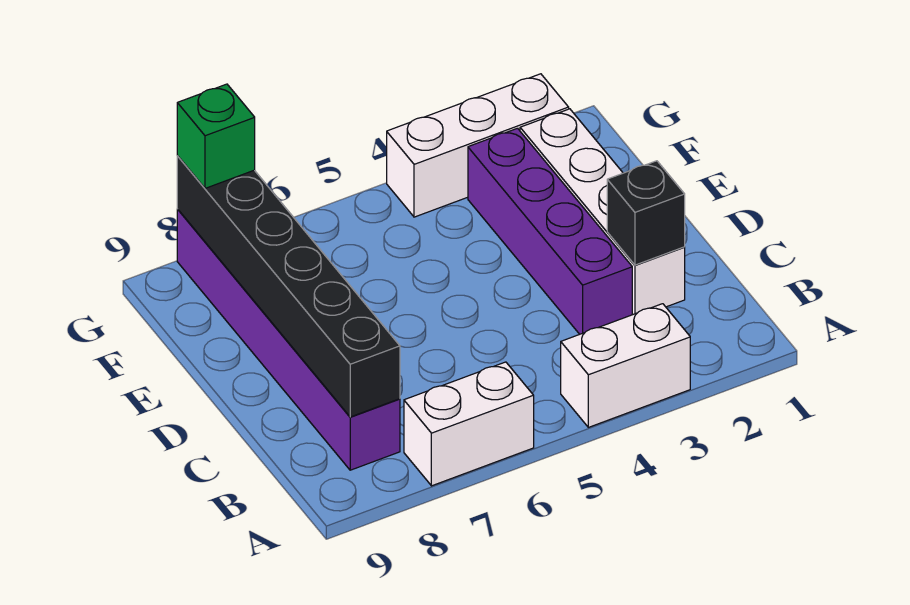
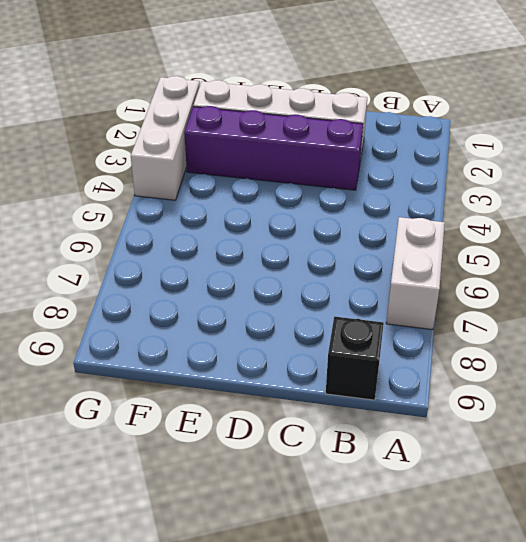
black 1x1 brick [326,317,384,400] -> black 1x1 brick moved to [607,161,685,265]
none -> white 1x2 brick [561,304,690,427]
none -> purple 1x6 brick [177,209,400,470]

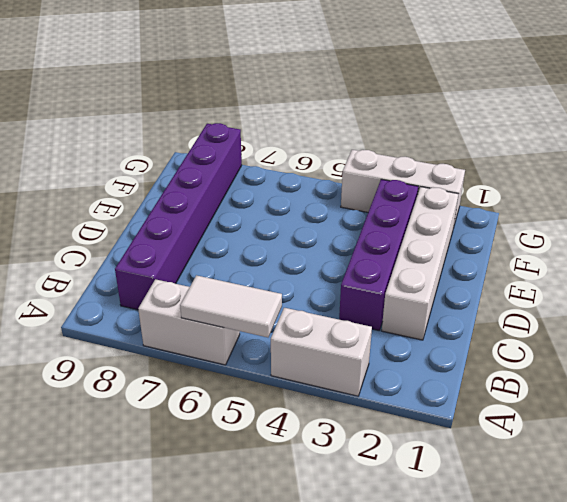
white 1x2 tile [180,275,282,337] -> none
none -> black 1x6 brick [177,156,400,417]
none -> black 1x1 brick [607,161,685,265]

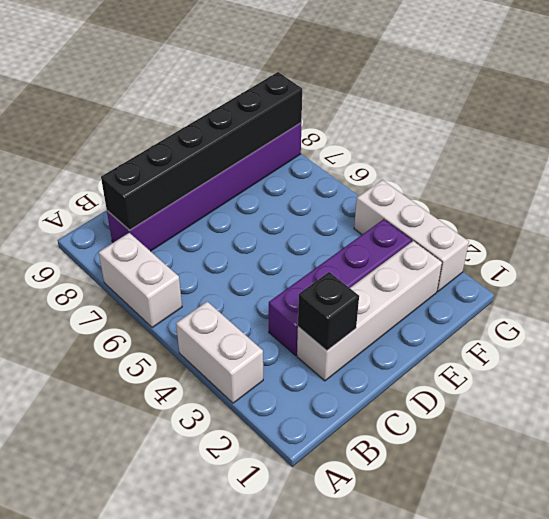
none -> green 1x1 brick [177,84,255,188]

